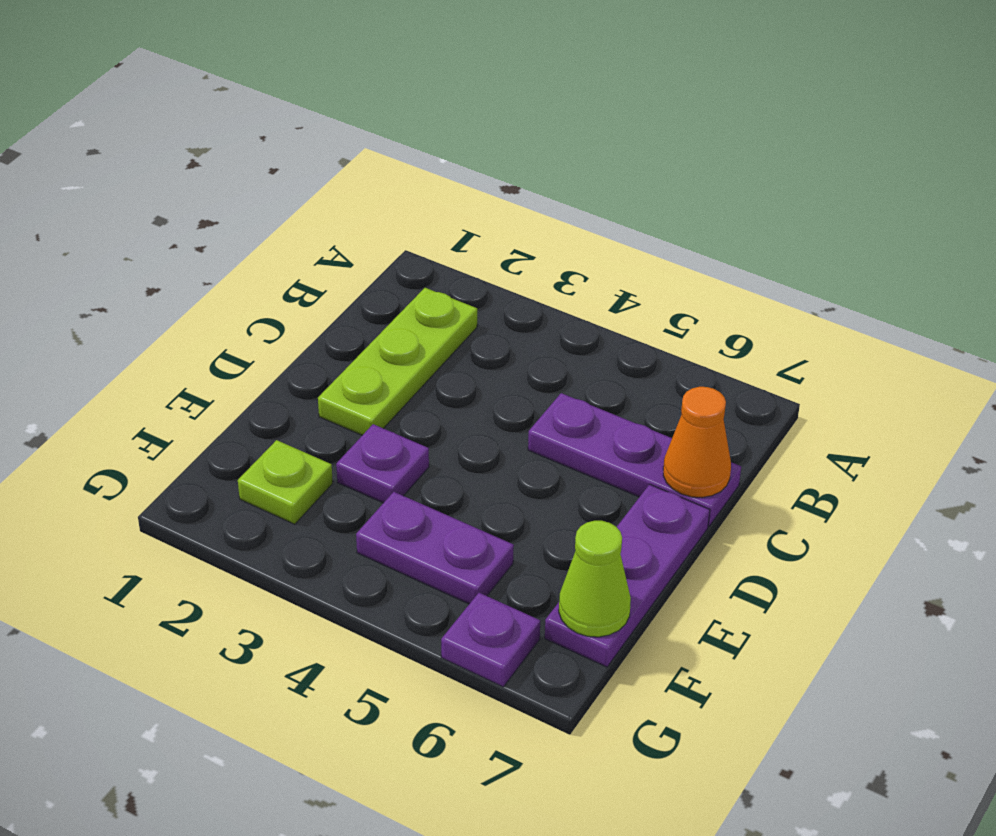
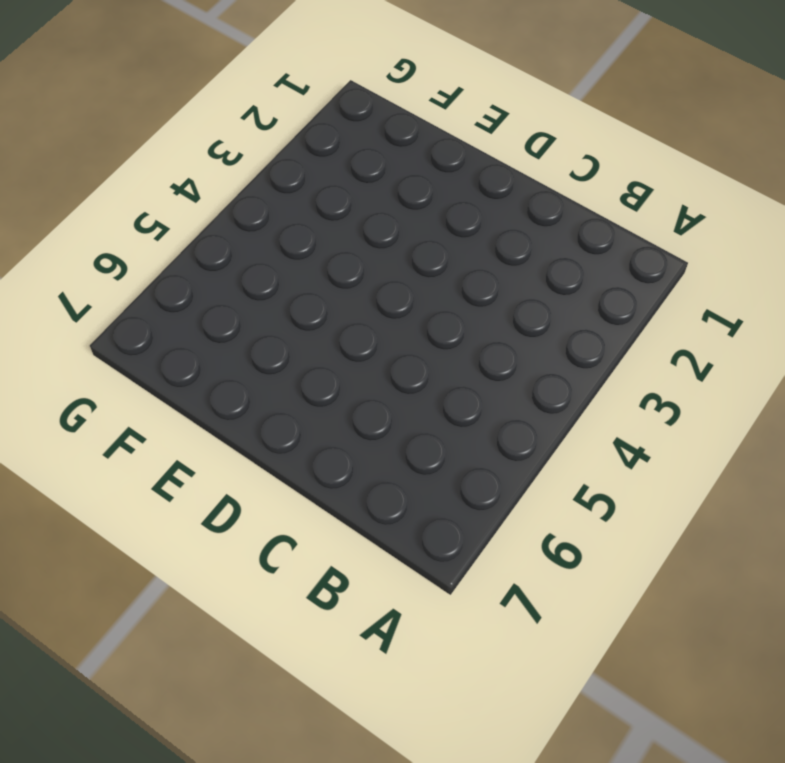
none -> lime 1x3 plate [318,288,477,435]
none -> purple 1x3 plate [528,393,741,526]

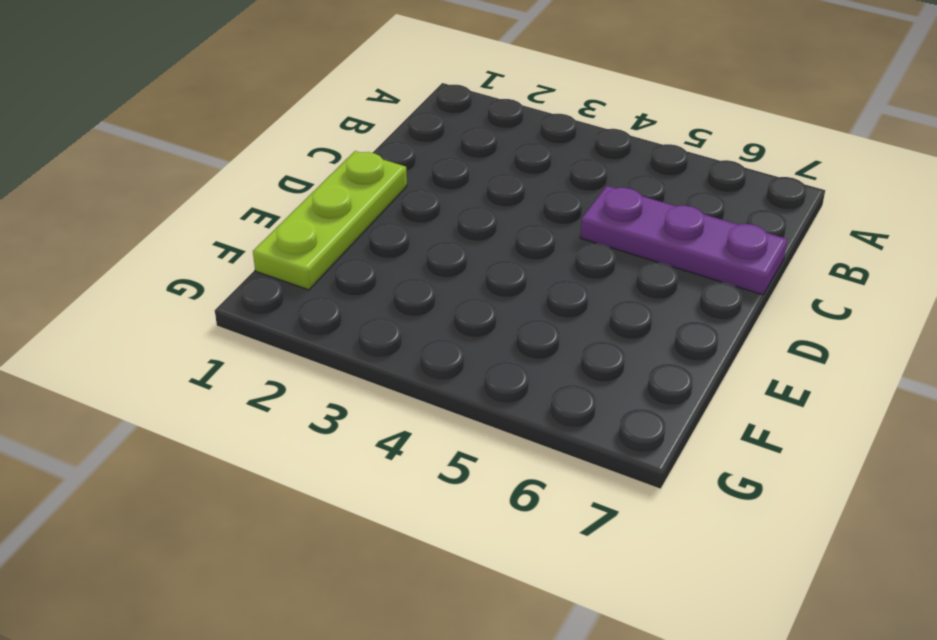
lime 1x3 plate [253,151,407,290] -> lime 1x3 plate moved to [318,288,477,435]
none -> purple 1x3 plate [545,484,710,667]
none -> purple 1x1 plate [336,424,429,503]

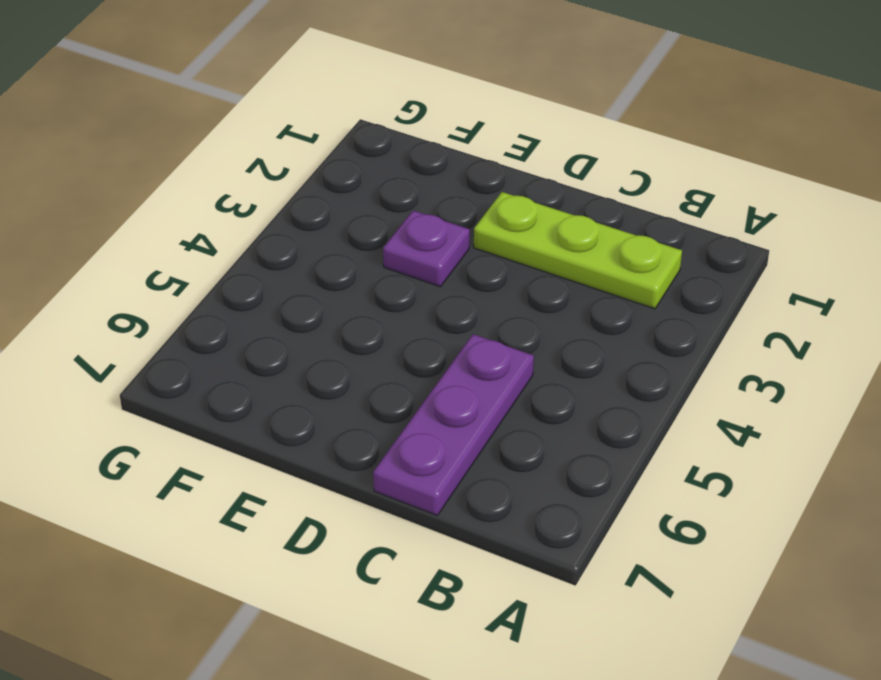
none -> purple 1x3 plate [545,484,710,667]
none -> lime 1x1 plate [238,440,333,524]

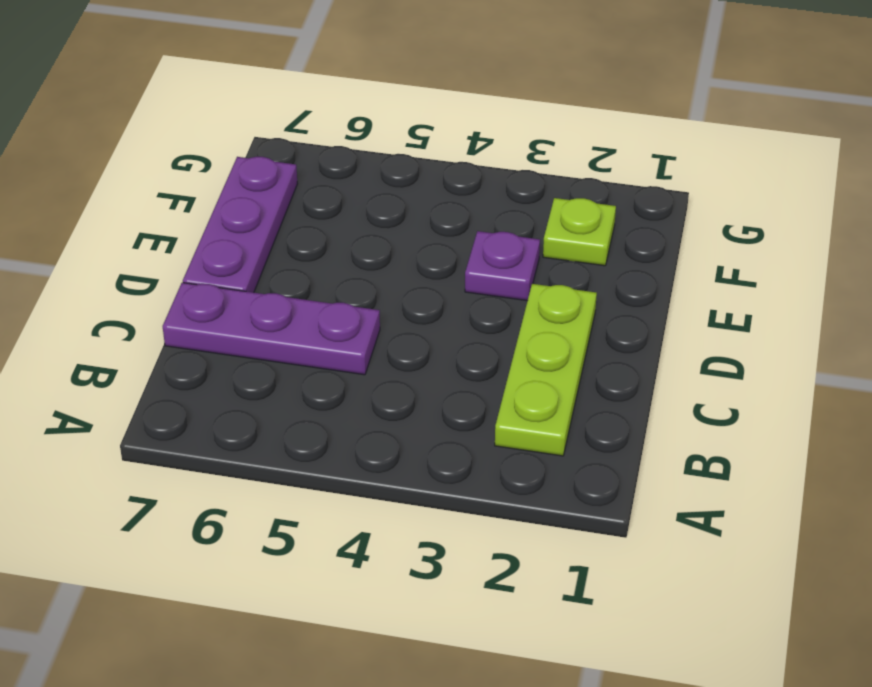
none -> purple 1x2 plate [356,492,514,604]
none -> purple 1x1 plate [441,593,540,687]

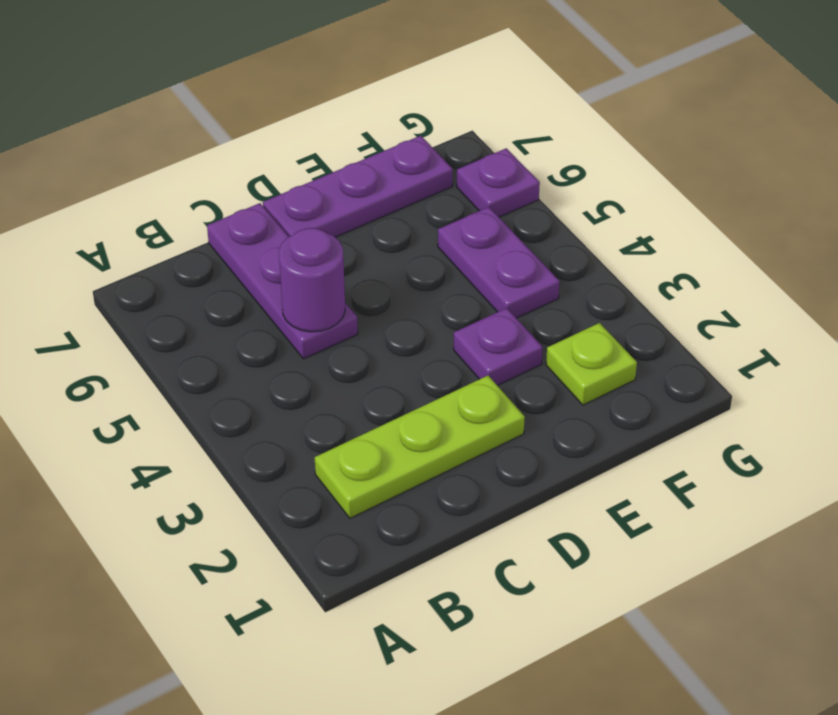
purple 1x1 round brick [279,228,345,332] -> none
none -> orange 1x1 cone [663,387,731,498]
none -> lime 1x1 cone [559,521,631,637]

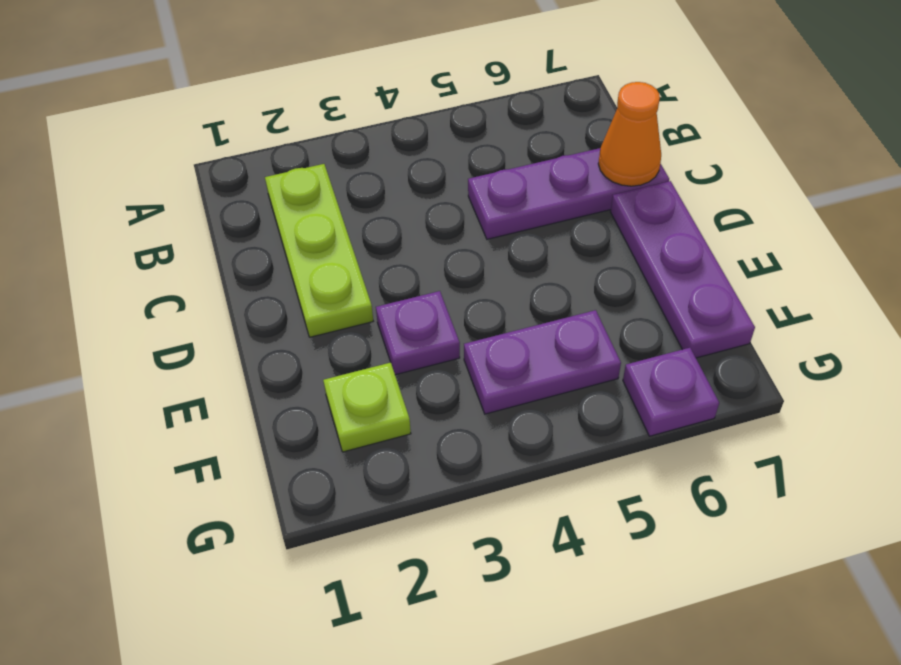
none -> lime 1x1 cone [559,521,631,637]

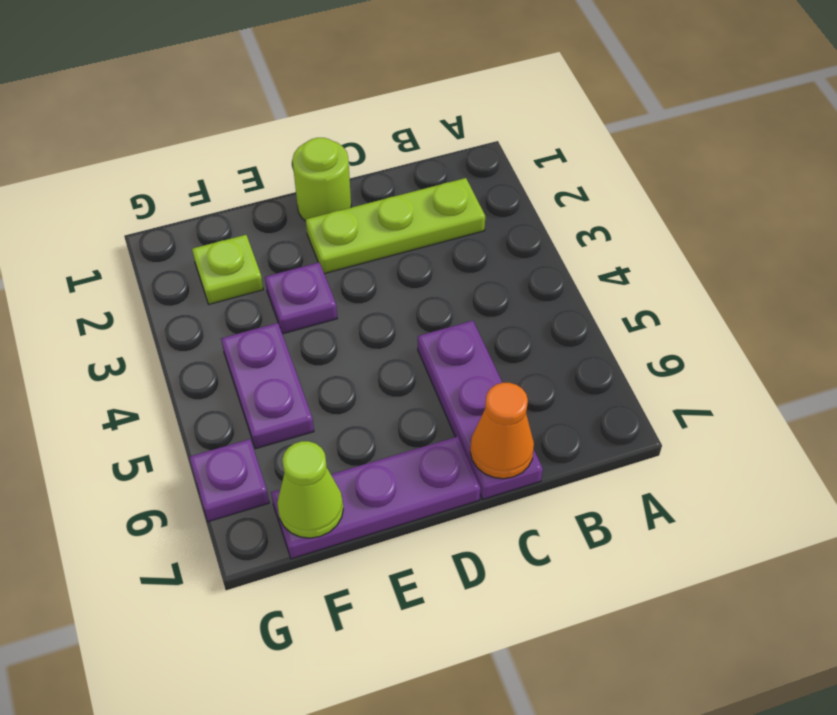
lime 1x1 round brick [292,138,351,221] -> none

